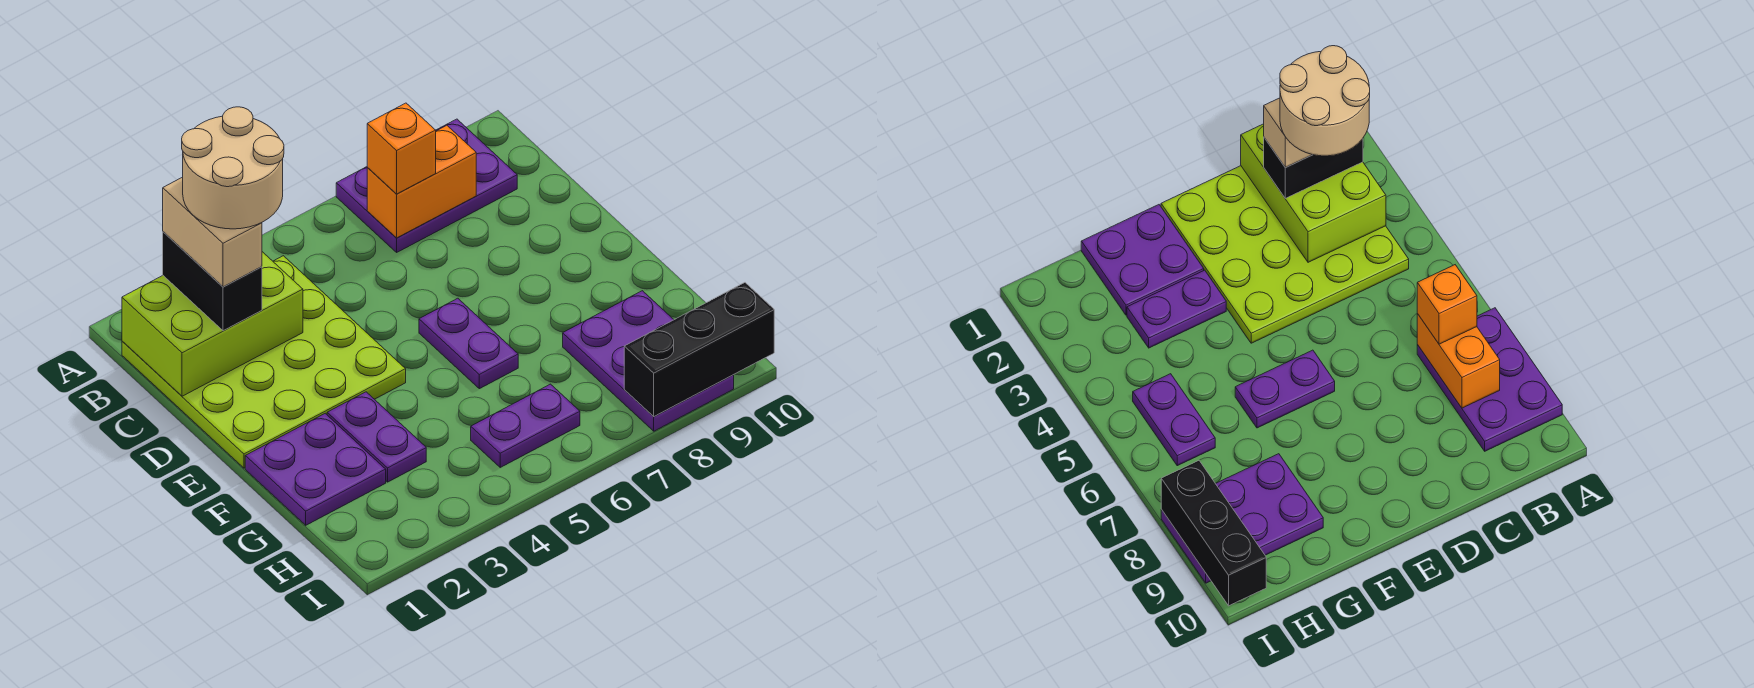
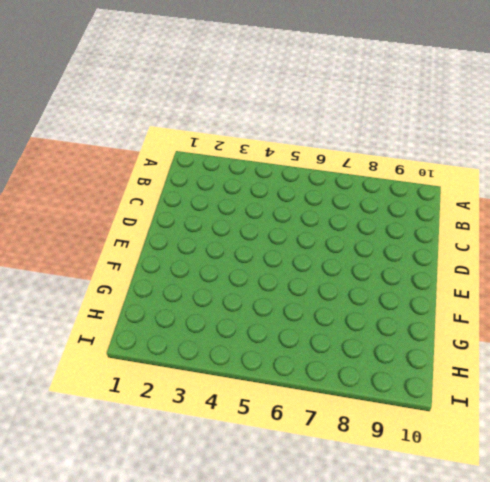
none -> purple 2x3 plate [336,119,517,252]
none -> lime 4x4 plate [122,256,406,468]
none -> purple 1x2 plate [419,298,518,389]

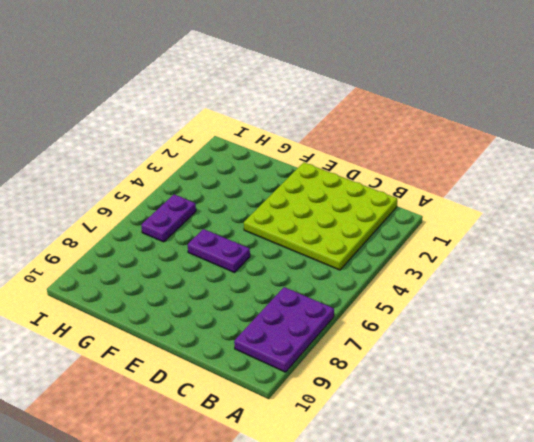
none -> purple 2x2 plate [245,414,386,525]
none -> purple 1x2 plate [327,392,426,482]
none -> purple 2x3 plate [563,291,734,431]

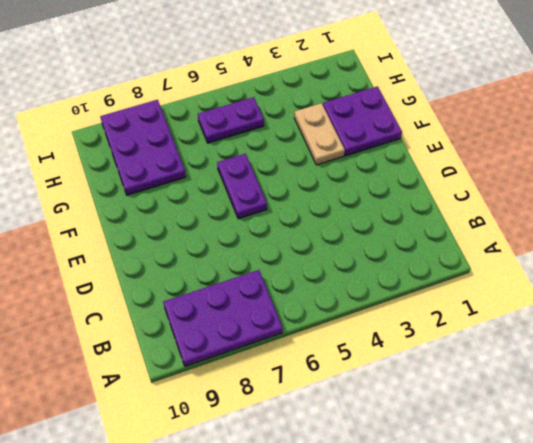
tan 1x2 plate [294,103,345,165] -> purple 1x2 plate [327,392,426,482]
none -> lime 4x4 plate [122,256,406,468]
none -> lime 2x3 brick [122,252,303,396]
none -> orange 1x2 brick [367,125,476,238]

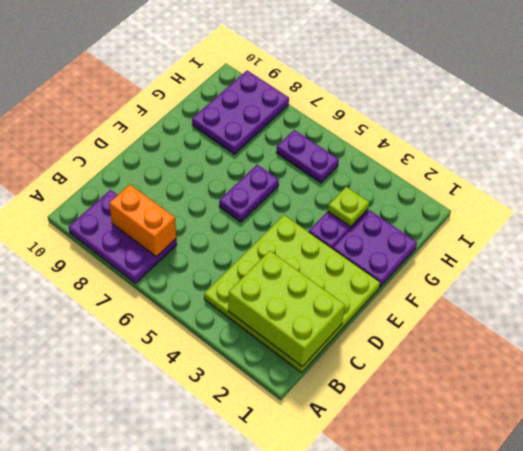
lime 1x1 plate [328,187,369,227] -> none
none -> black 1x3 brick [624,283,774,417]
none -> black 1x2 brick [163,232,262,331]
none -> orange 1x1 brick [367,103,436,194]

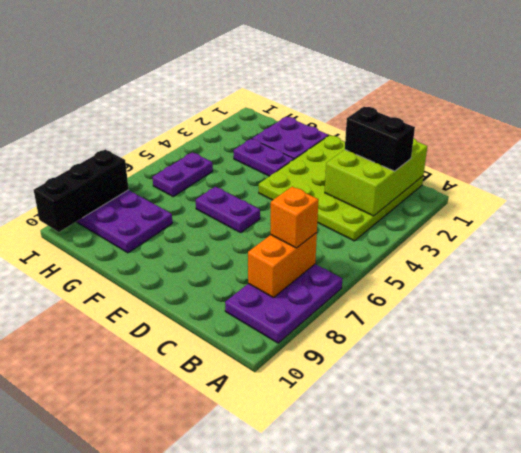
none -> tan 1x2 brick [163,177,262,287]
none -> tan 2x2 round brick [182,107,284,229]

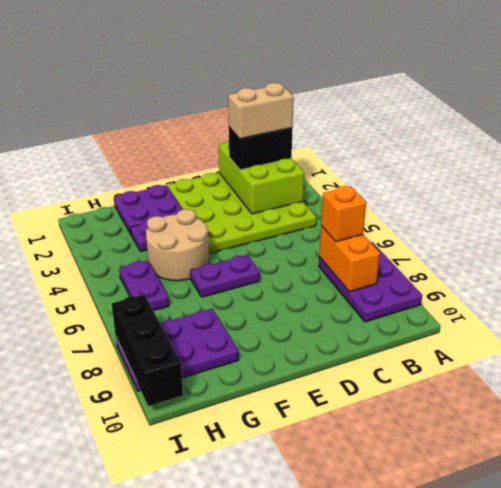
tan 2x2 round brick [146,209,209,281] -> tan 2x2 round brick moved to [182,107,284,229]

